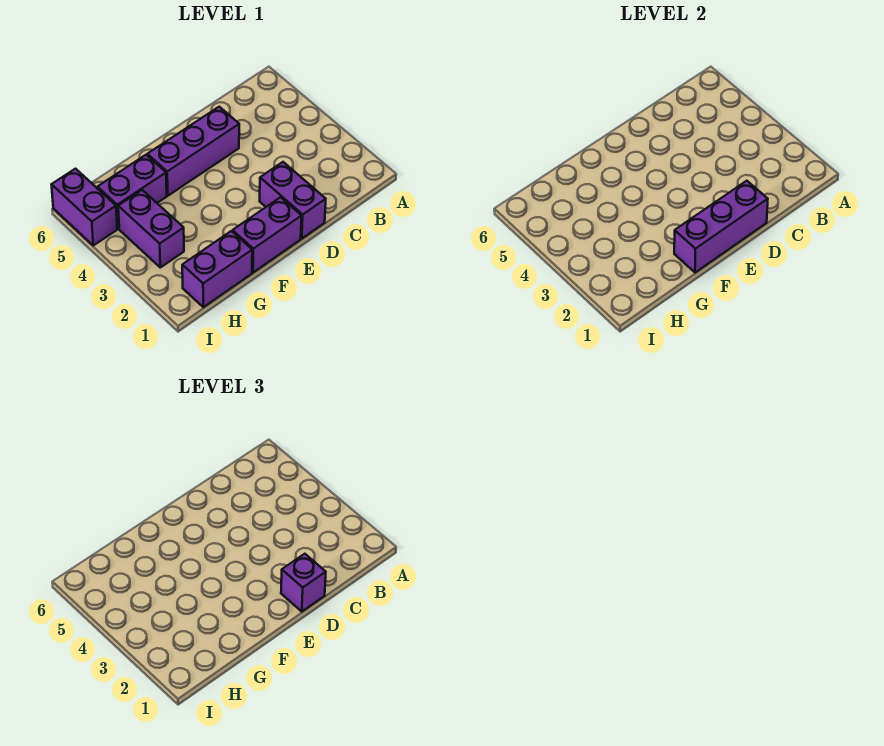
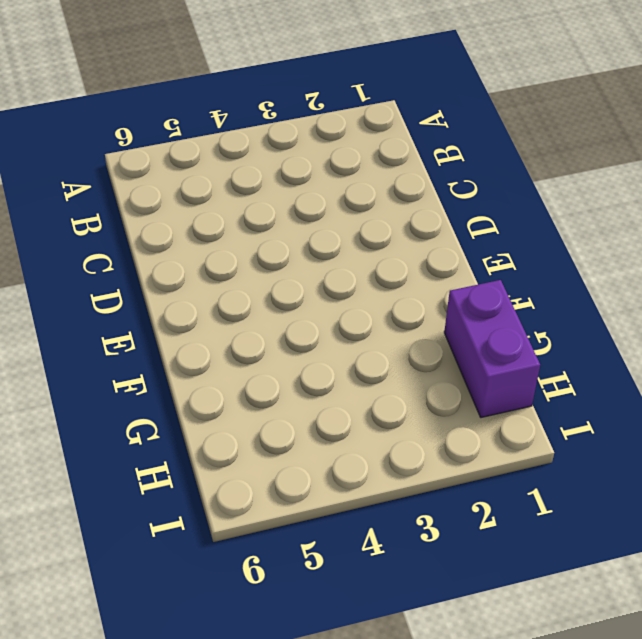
none -> purple 1x2 brick [260,162,326,239]
none -> purple 1x3 brick [147,107,239,196]

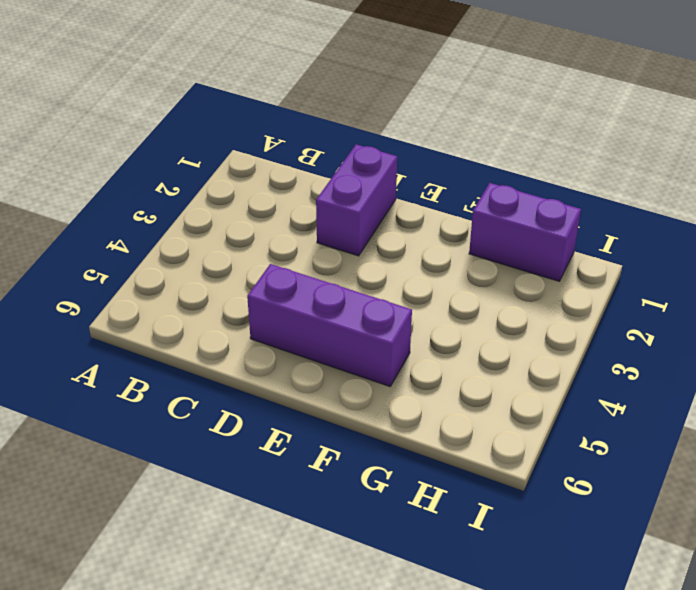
none -> purple 1x2 brick [233,197,302,273]
none -> purple 1x2 brick [97,155,167,229]

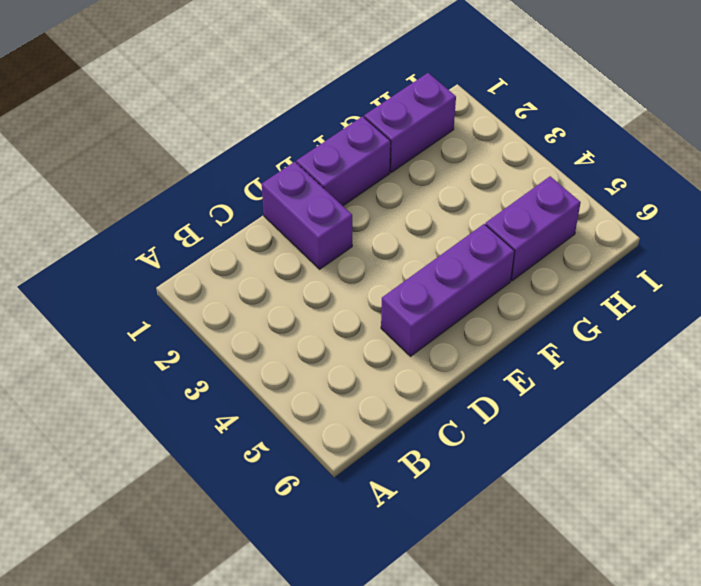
none -> purple 1x2 brick [118,190,184,267]
none -> purple 1x2 brick [52,169,117,245]

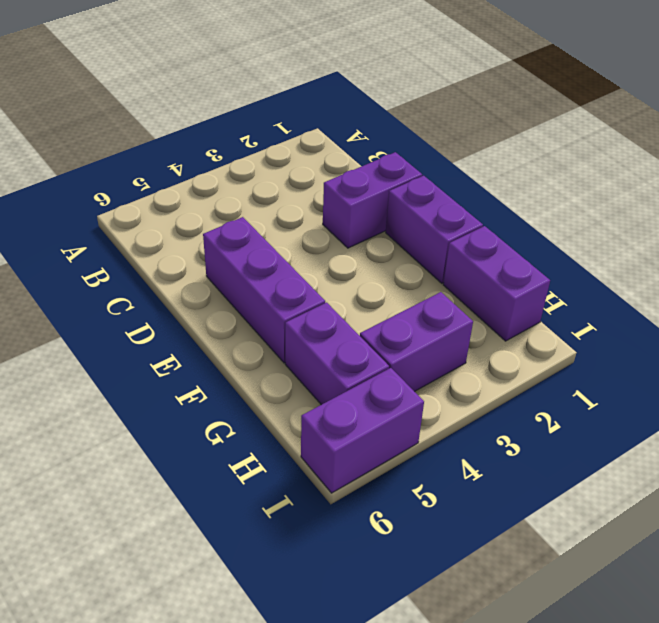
none -> purple 1x3 brick [674,181,768,273]
none -> purple 1x1 brick [281,554,326,612]

